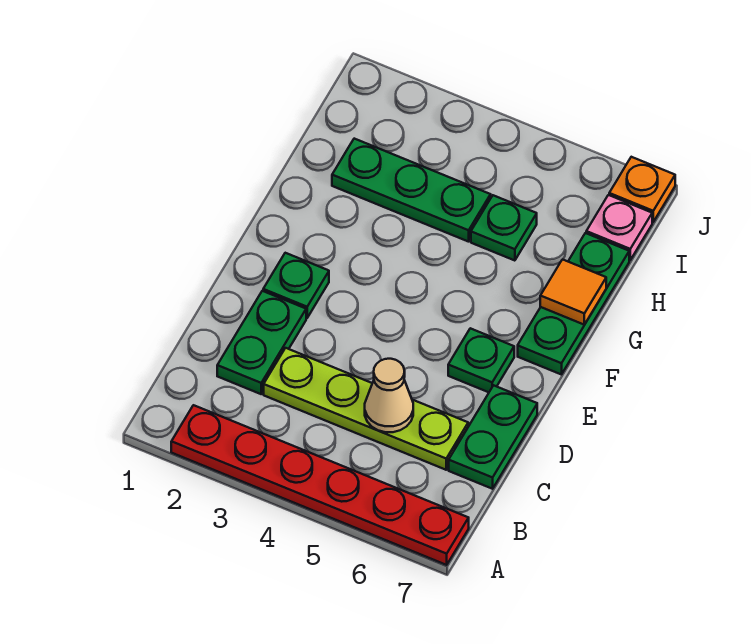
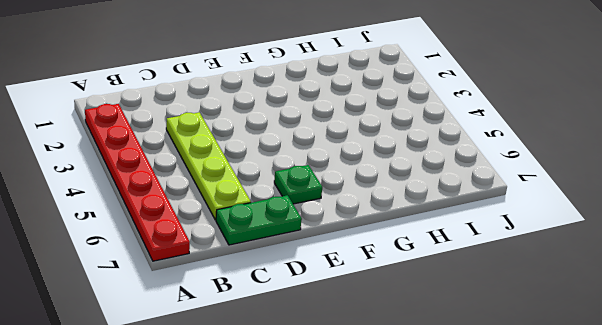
none -> green 1x2 plate [217,291,306,394]
none -> green 1x1 plate [263,253,329,318]
none -> green 1x3 plate [518,233,629,375]

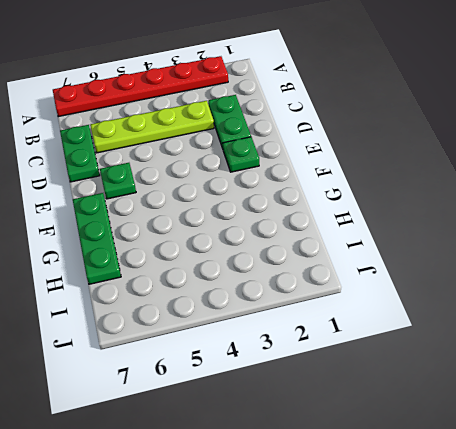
none -> green 1x3 plate [332,139,491,242]
none -> green 1x1 plate [471,195,537,261]
none -> pink 1x1 plate [586,195,652,260]

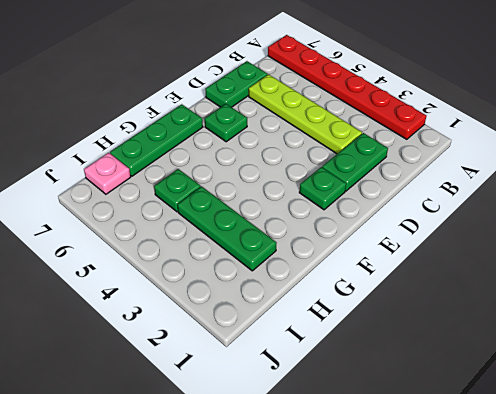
none -> orange 1x1 plate [609,157,675,222]
none -> tan 1x1 cone [365,359,413,432]
none -> orange 1x1 tile [540,259,606,325]

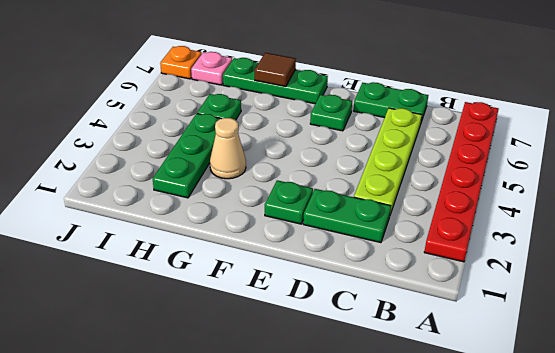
tan 1x1 cone [210,118,246,179] -> tan 1x1 cone moved to [365,359,413,432]
brown 1x1 tile [255,53,296,86] -> orange 1x1 tile [540,259,606,325]

